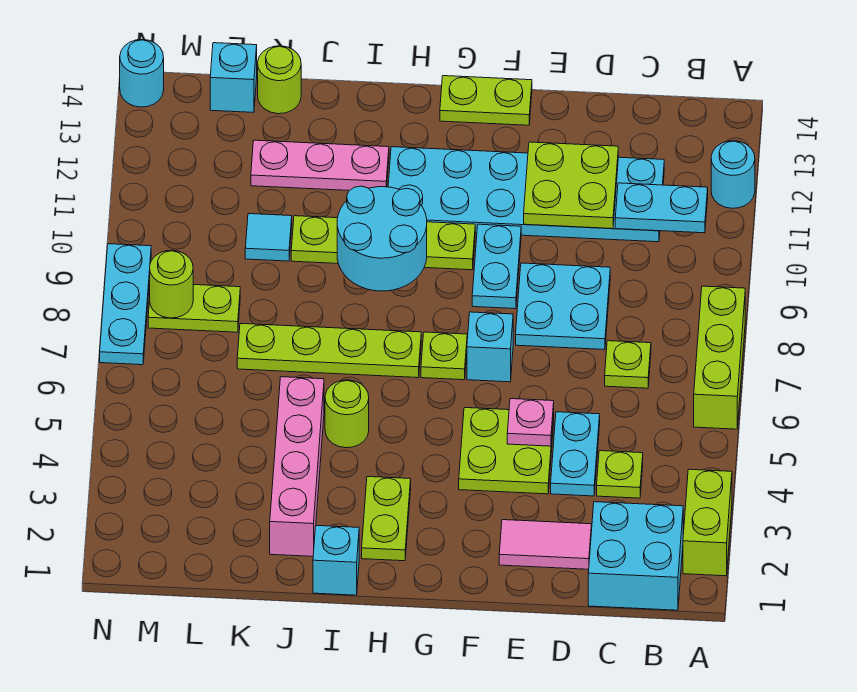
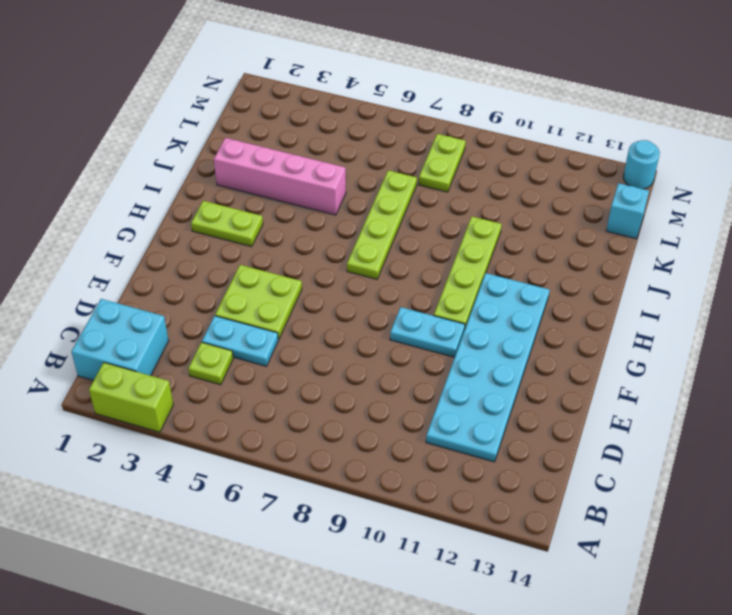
none -> lime 1x3 brick [694,286,745,429]
none -> cyan 1x1 round brick [711,141,755,208]
none -> lime 1x1 plate [605,341,651,388]
none -> pink 1x2 tile [499,520,592,569]

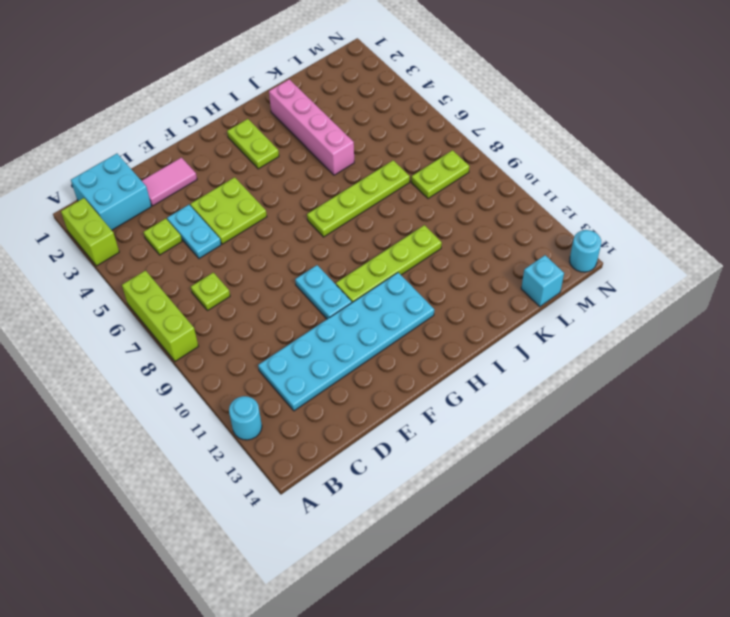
none -> cyan 2x2 plate [516,263,610,350]
none -> cyan 1x1 brick [467,312,513,382]
none -> lime 1x2 plate [440,76,532,125]
none -> lime 1x1 plate [421,332,467,380]

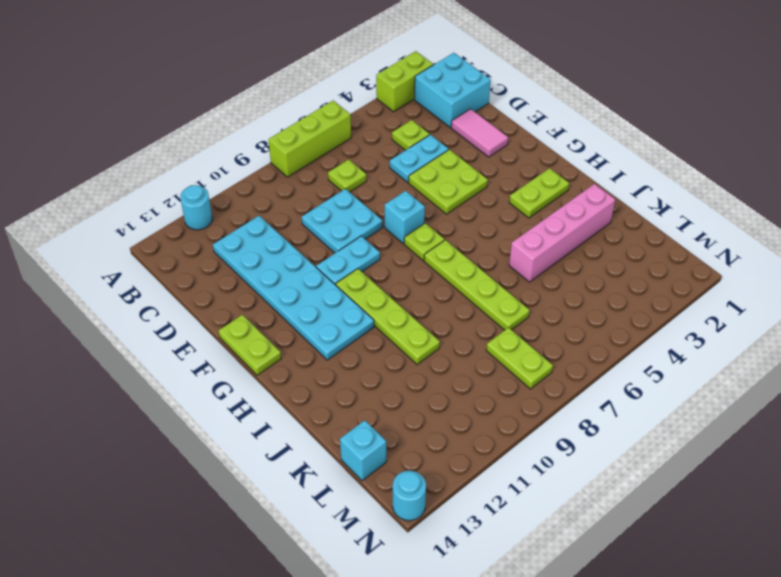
none -> cyan 1x1 brick [313,526,359,595]
none -> lime 1x1 round brick [325,380,369,448]
none -> pink 1x3 plate [251,140,389,191]
none -> cyan 1x1 tile [245,214,292,261]

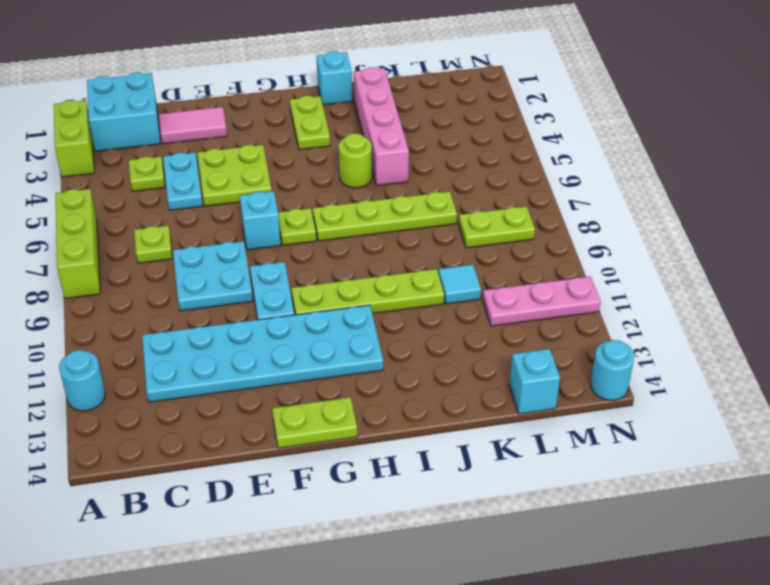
pink 1x3 plate [483,276,601,326] -> pink 1x3 plate moved to [251,140,389,191]
none -> lime 1x1 round brick [258,46,301,114]
none -> cyan 1x3 plate [100,244,151,365]
none -> cyan 1x2 plate [615,183,708,233]
none -> lime 2x2 plate [524,142,618,229]

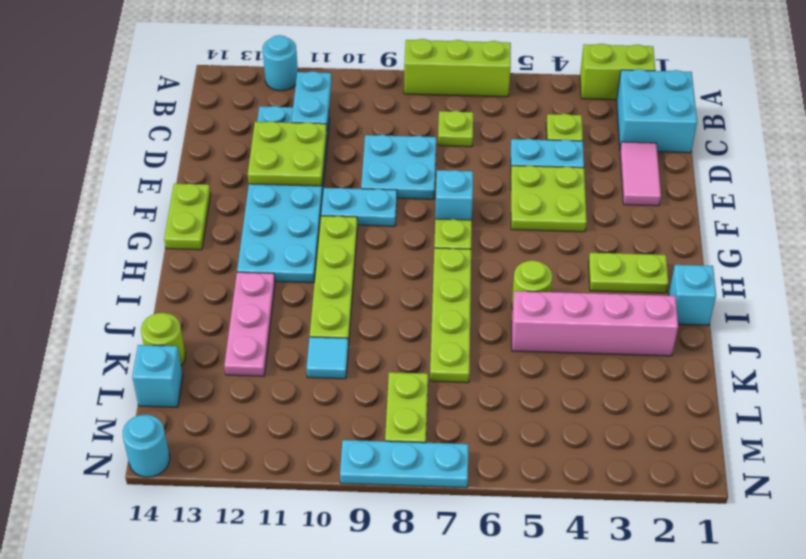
none -> pink 1x1 plate [507,399,554,446]
none -> cyan 2x2 round brick [337,186,427,291]
none -> lime 1x1 round brick [150,250,193,318]

